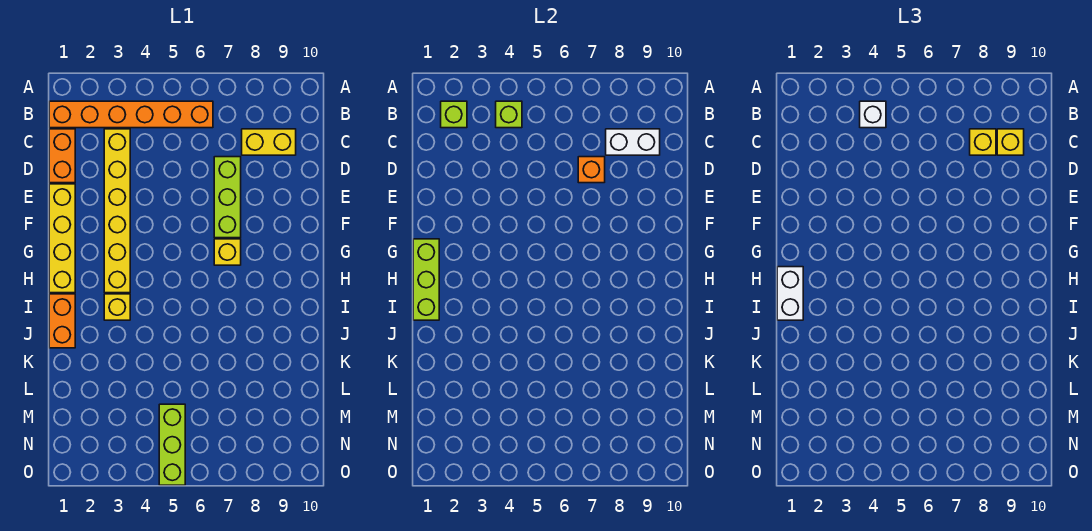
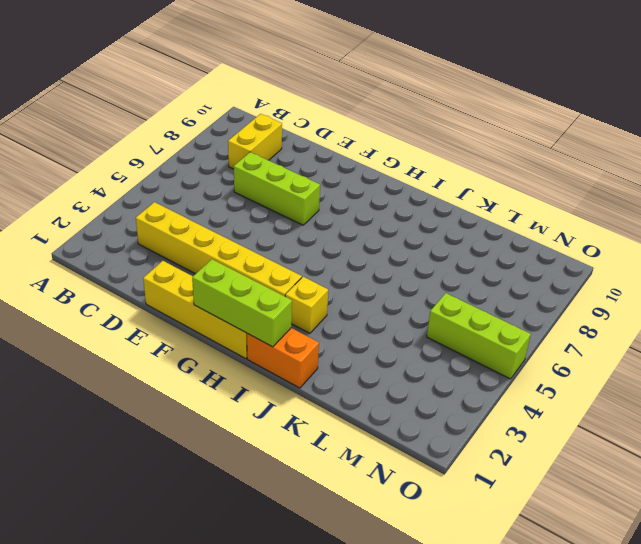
none -> orange 1x6 brick [49,101,213,128]
none -> orange 1x2 brick [49,129,75,183]
none -> yellow 1x1 brick [214,239,241,265]

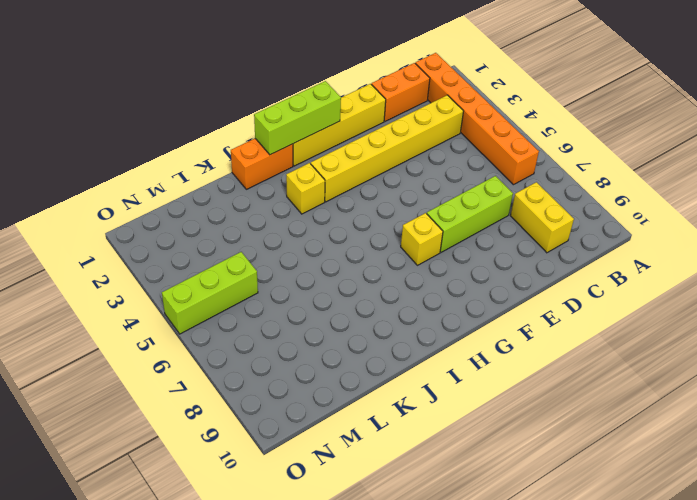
none -> lime 1x1 brick [441,101,467,128]
none -> lime 1x1 brick [496,101,522,128]
none -> white 1x2 brick [606,129,660,155]

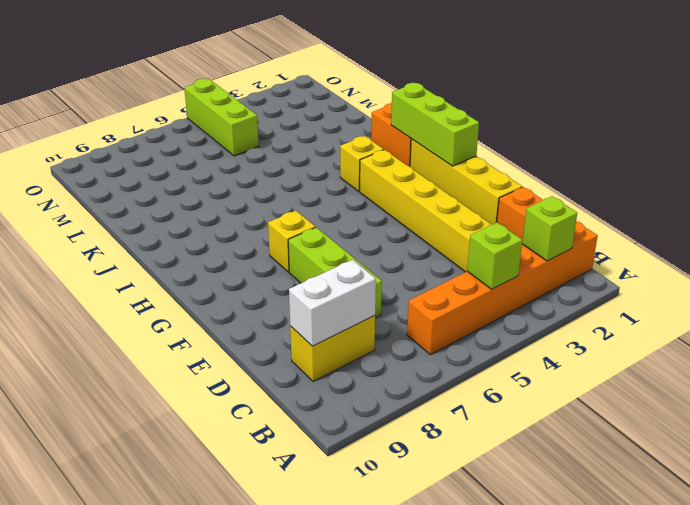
none -> orange 1x1 brick [578,157,605,183]
none -> white 1x1 brick [860,101,886,128]
none -> yellow 1x1 brick [970,129,996,155]

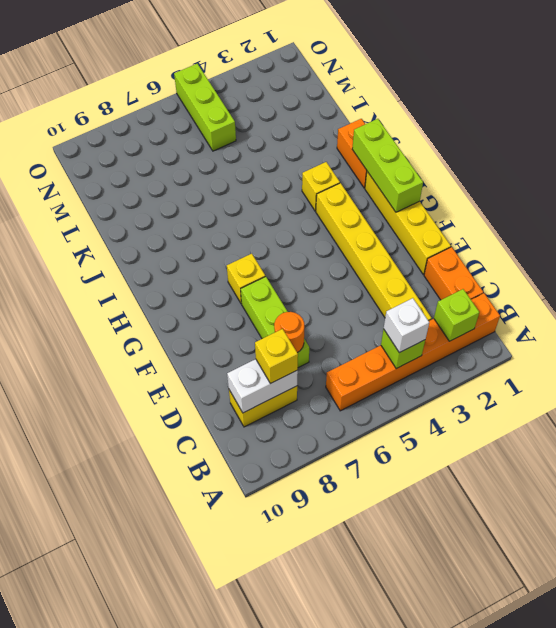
orange 1x1 round brick [274,312,304,353] -> orange 1x1 brick [578,157,605,183]
none -> yellow 1x1 brick [997,129,1024,155]
none -> white 1x2 brick [777,267,803,320]

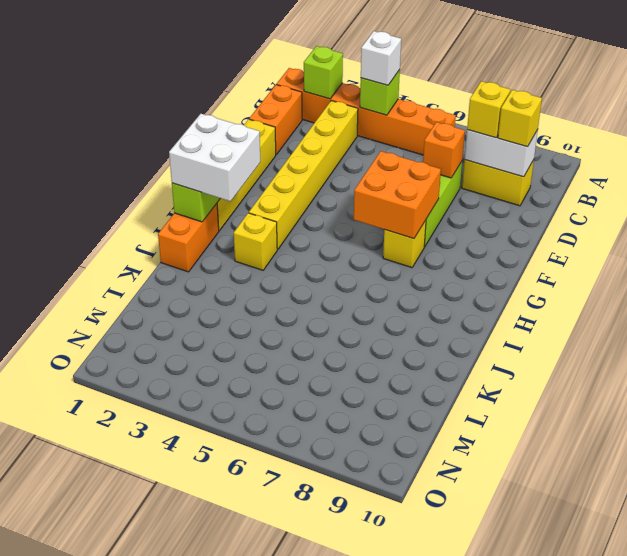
orange 2x2 brick [354,151,441,239] -> none
white 2x2 brick [169,114,260,201] -> white 1x2 brick [777,267,803,320]
none -> lime 1x3 brick [159,404,185,485]

